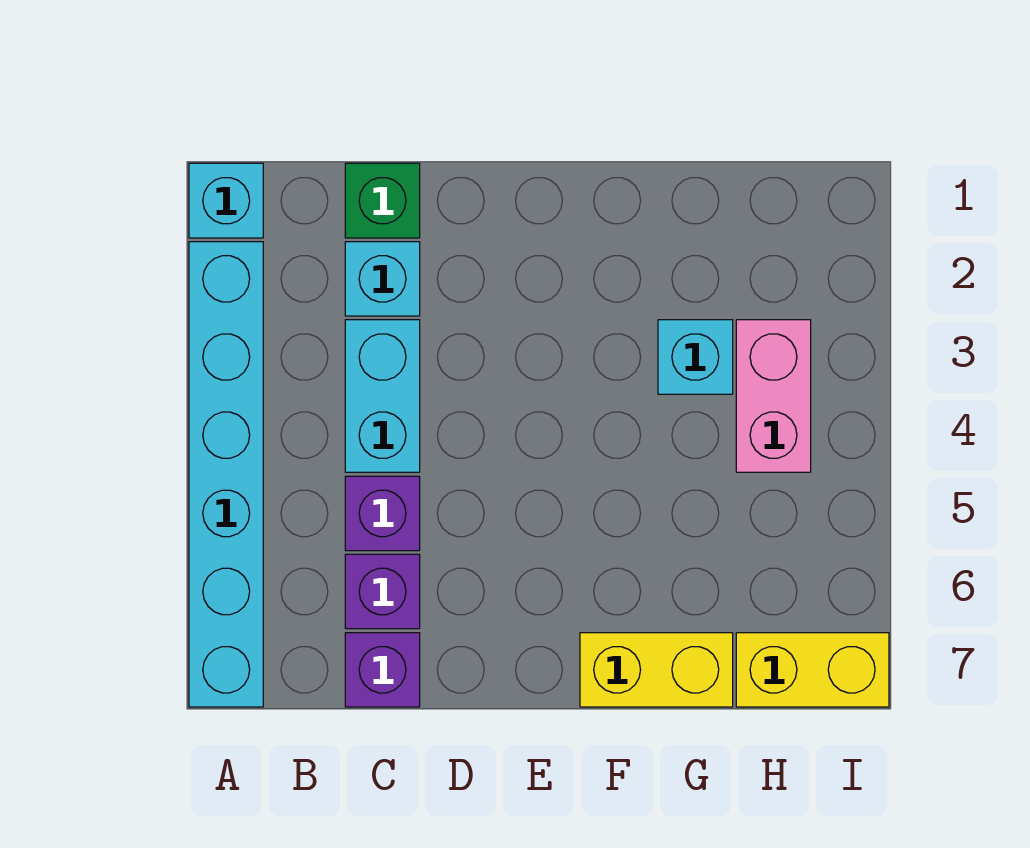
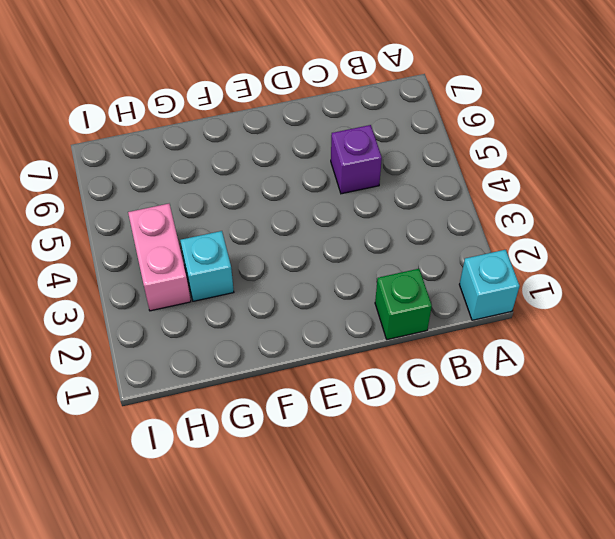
none -> cyan 1x6 brick [189,242,263,707]
none -> cyan 1x1 brick [345,242,420,316]
none -> cyan 1x2 brick [345,320,420,472]

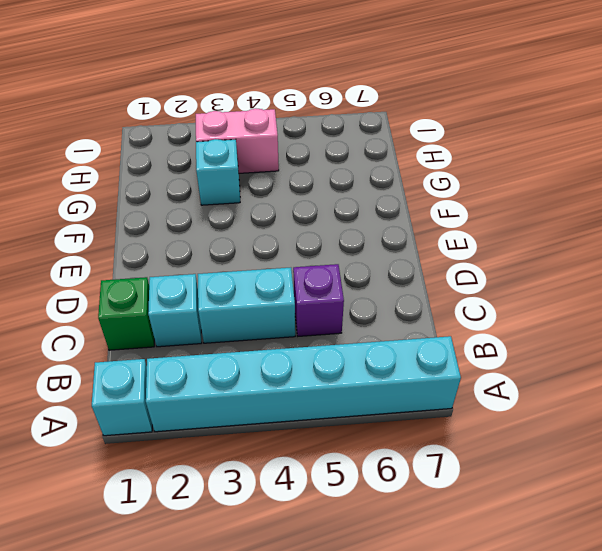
none -> purple 1x1 brick [345,554,420,629]
none -> purple 1x1 brick [345,633,420,707]
none -> yellow 1x2 brick [580,633,733,707]

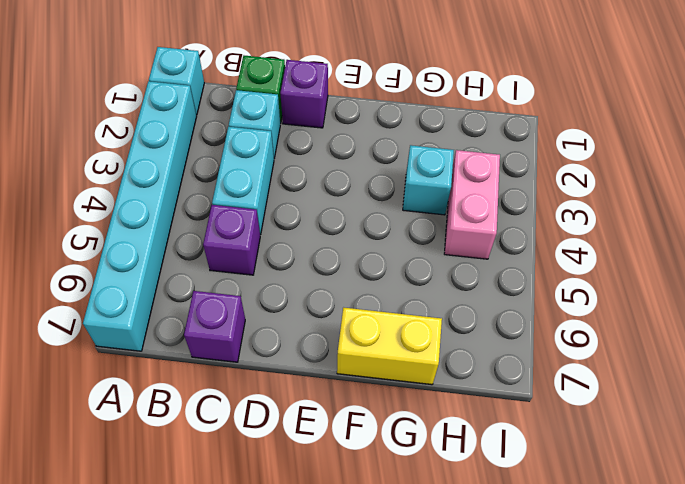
purple 1x1 brick [280,60,328,128] -> purple 1x1 brick moved to [345,554,420,629]
none -> yellow 1x2 brick [736,633,889,707]

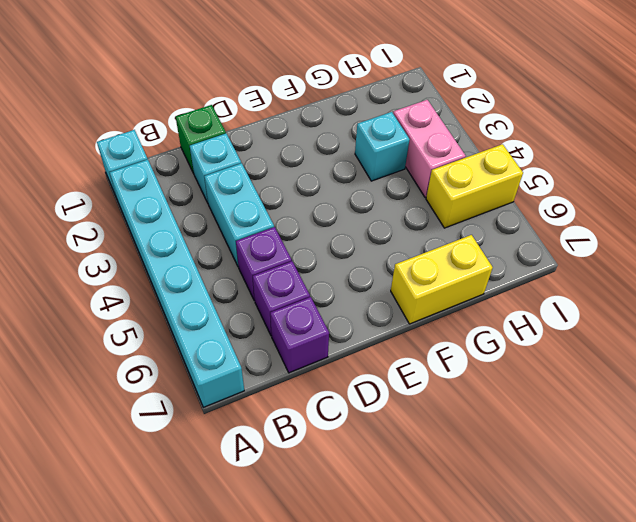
yellow 1x2 brick [426,144,523,228] -> yellow 1x2 brick moved to [736,633,889,707]

